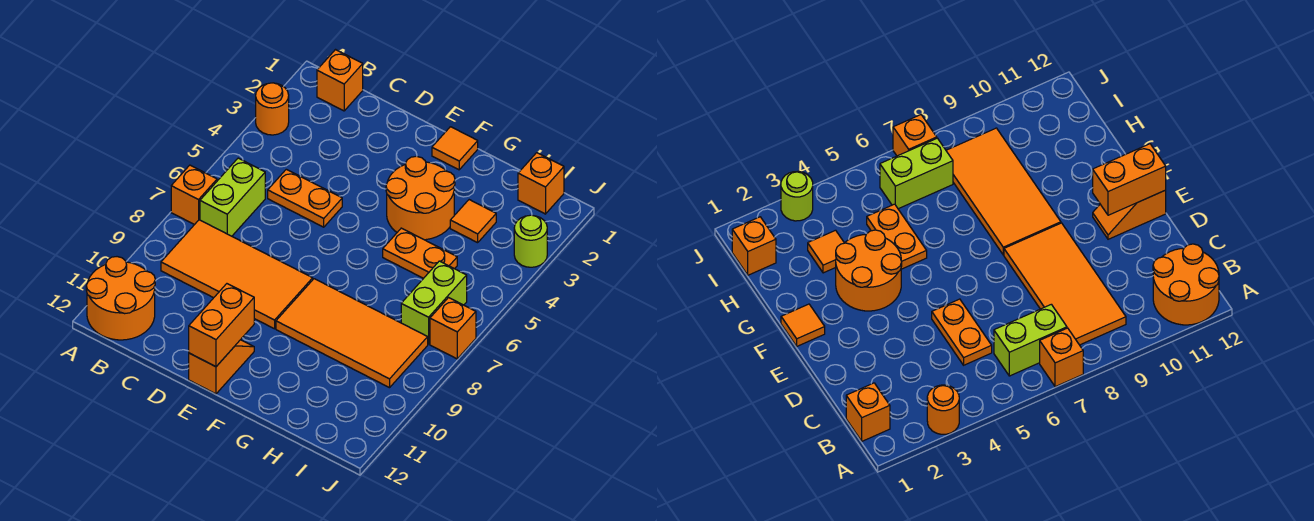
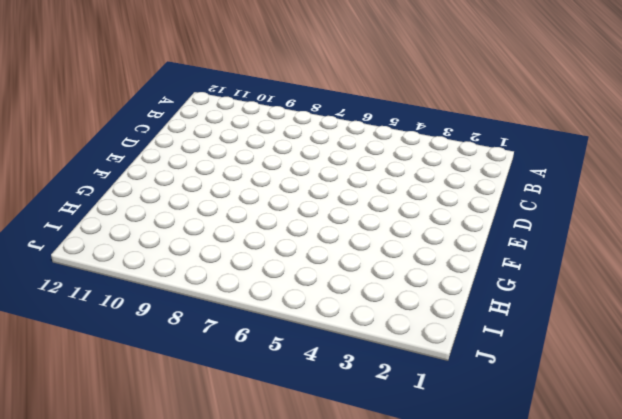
none -> orange 1x1 round brick [256,83,289,135]
none -> orange 1x1 brick [171,165,217,225]
none -> orange 2x2 round brick [86,257,155,340]

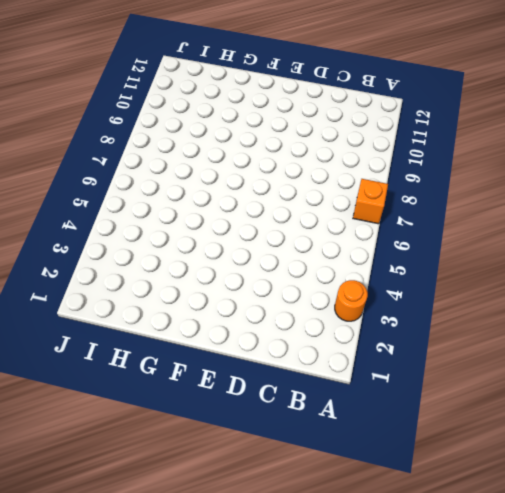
none -> orange 2x2 round brick [86,257,155,340]
none -> orange 1x1 brick [317,50,363,111]
none -> lime 1x2 brick [200,158,265,236]

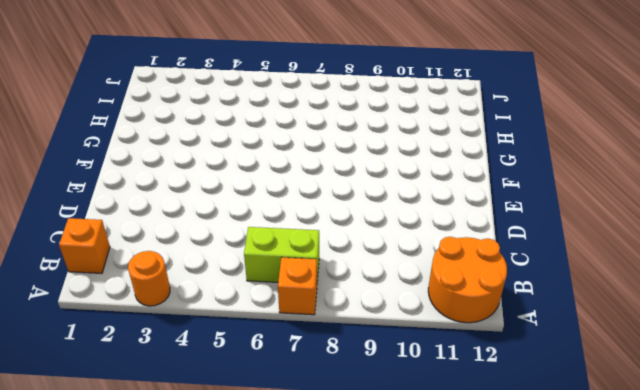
none -> orange 2x4 tile [161,220,313,329]
none -> orange 1x2 plate [268,169,342,227]
none -> orange 1x2 slope [189,340,254,394]

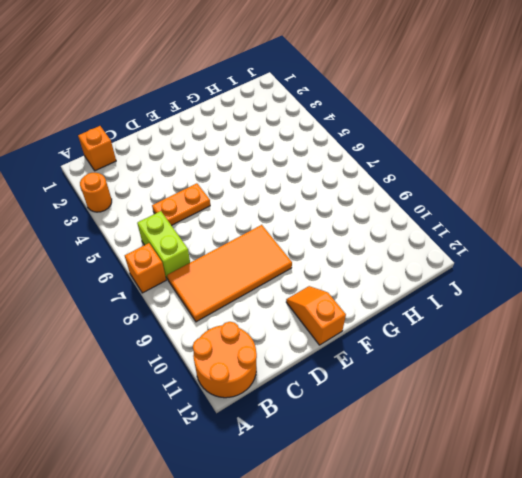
none -> orange 1x1 tile [432,127,478,170]
none -> orange 2x2 round brick [386,156,455,240]
none -> orange 2x4 tile [276,279,428,388]

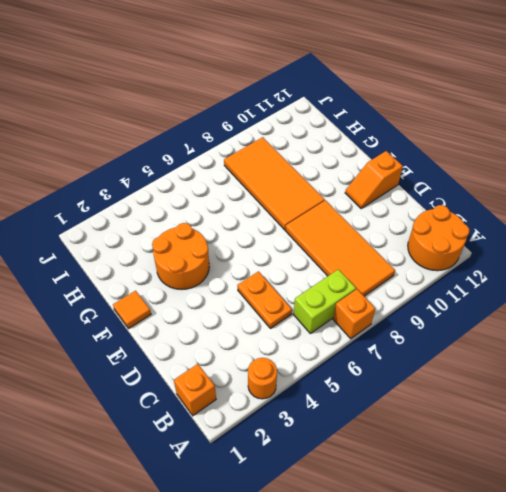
none -> orange 1x2 plate [383,228,457,278]
none -> orange 1x1 tile [450,200,496,243]
none -> orange 1x1 brick [518,153,564,214]

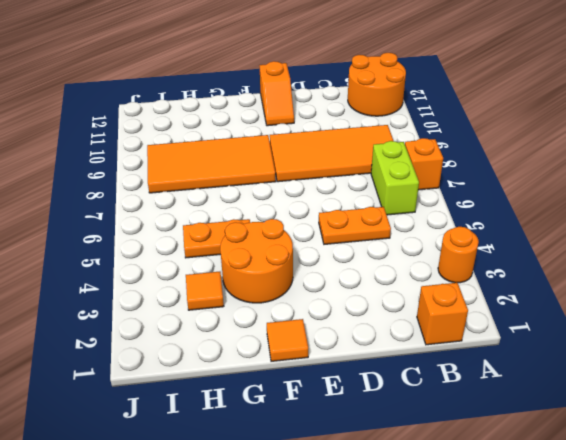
none -> orange 1x1 brick [518,153,564,214]
none -> lime 1x2 brick [401,261,467,344]
none -> lime 1x1 round brick [514,215,547,267]

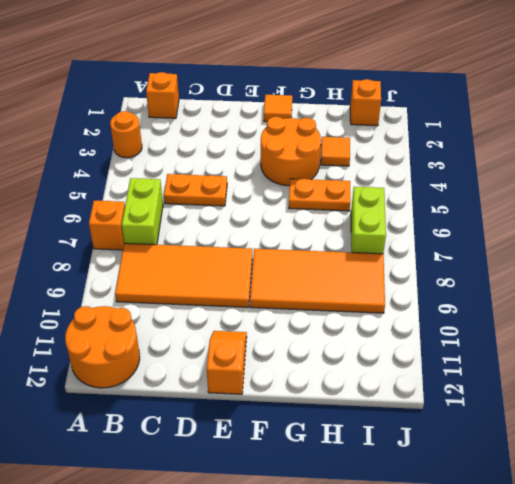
none -> lime 1x1 round brick [514,215,547,267]
none -> orange 1x1 brick [430,298,476,359]
none -> orange 1x2 brick [189,284,254,367]

